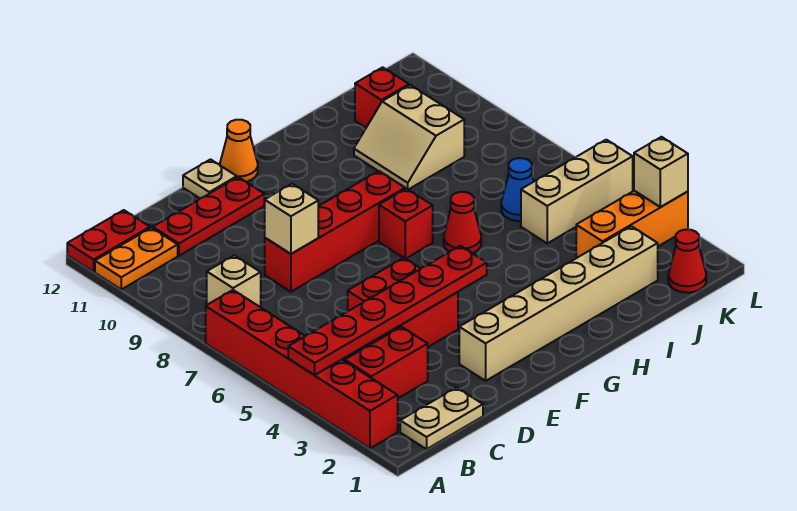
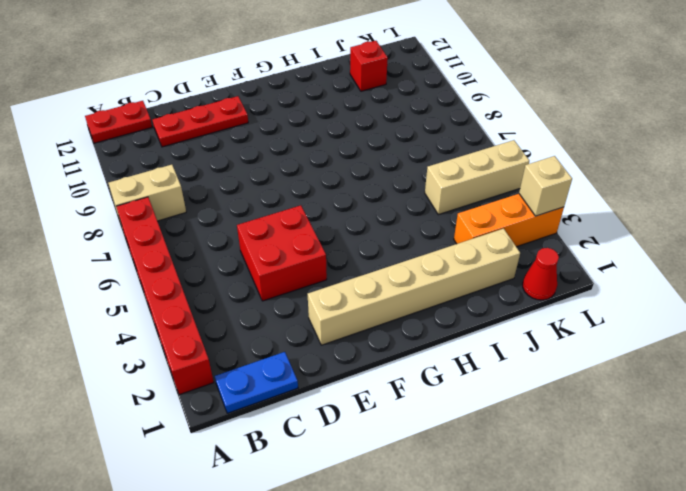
tan 1x2 brick [108,165,186,225] -> tan 1x1 brick [207,255,261,307]
blue 1x2 plate [215,352,298,413] -> tan 1x2 plate [400,387,483,449]
none -> orange 1x2 plate [95,228,178,289]
none -> red 1x2 brick [345,327,428,398]
none -> red 1x4 brick [265,171,405,292]

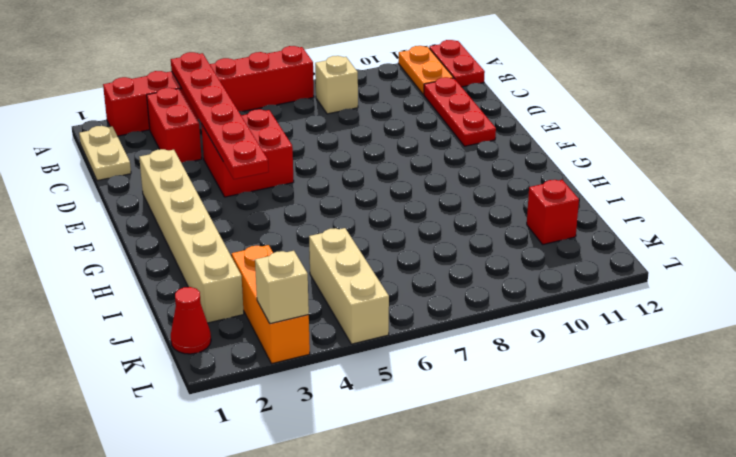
none -> red 1x4 brick [265,171,405,292]
none -> tan 1x1 plate [183,160,237,198]
none -> orange 1x1 cone [220,120,258,182]

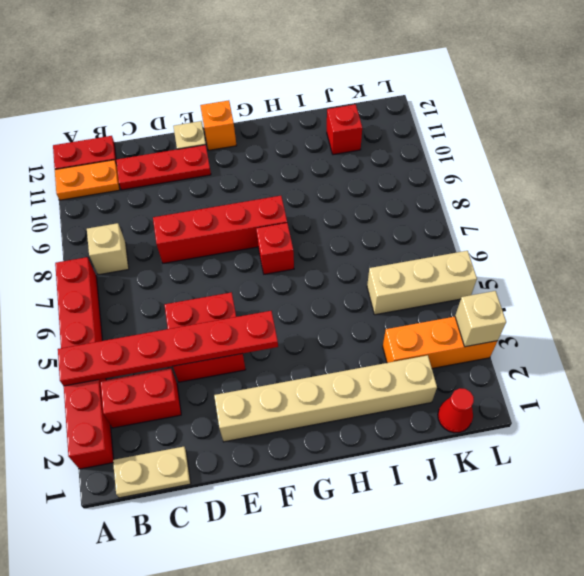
orange 1x1 brick [200,100,237,150] -> orange 1x1 cone [220,120,258,182]
none -> red 1x1 cone [444,192,481,253]
none -> tan 2x2 slope [354,85,464,190]
none -> blue 1x1 cone [501,158,534,221]

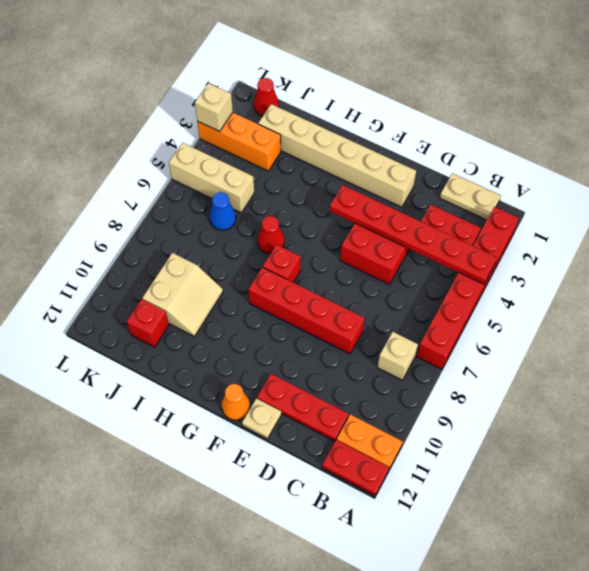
none -> tan 1x1 brick [265,184,318,254]

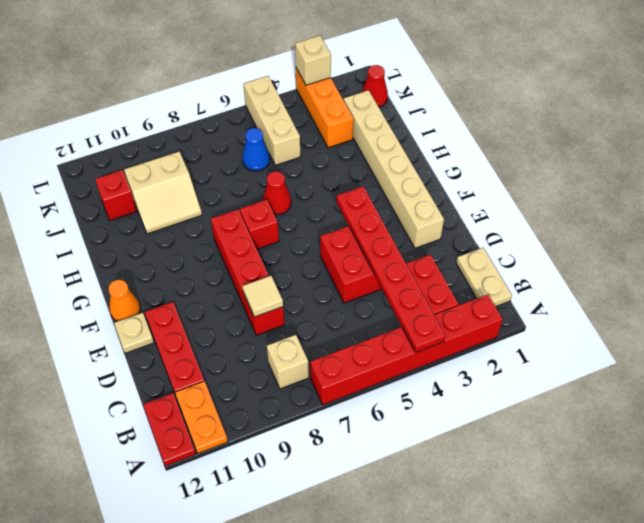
tan 1x1 tile [243,276,283,317] -> tan 1x1 brick [265,184,318,254]

